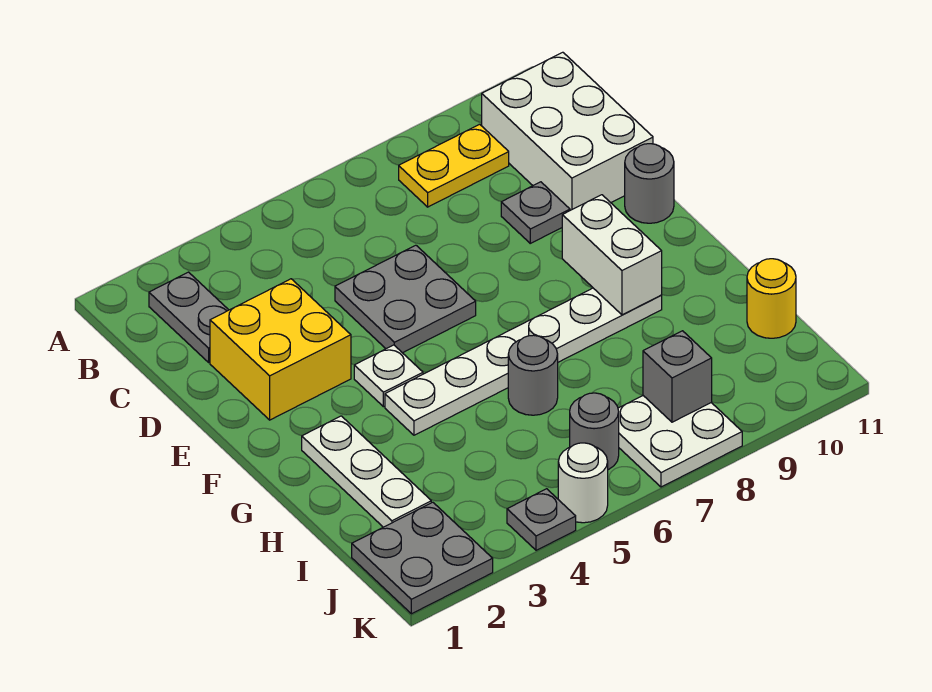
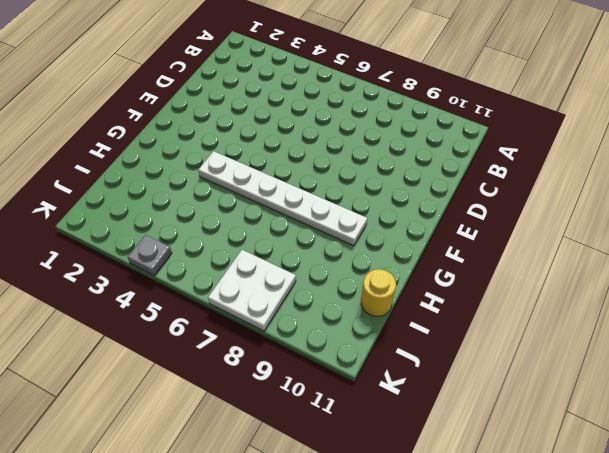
none -> grey 1x2 plate [149,272,228,362]
none -> yellow 1x2 plate [399,124,509,207]
none -> white 2x3 brick [482,52,653,210]

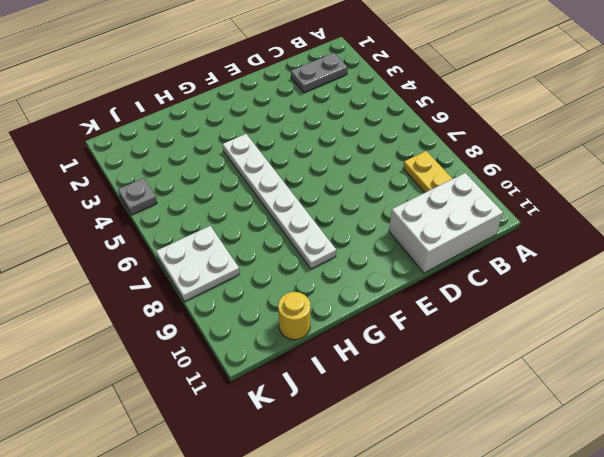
none -> yellow 2x2 brick [210,279,351,420]
none -> grey 2x2 plate [335,245,476,353]
none -> grey 1x1 plate [501,182,570,243]

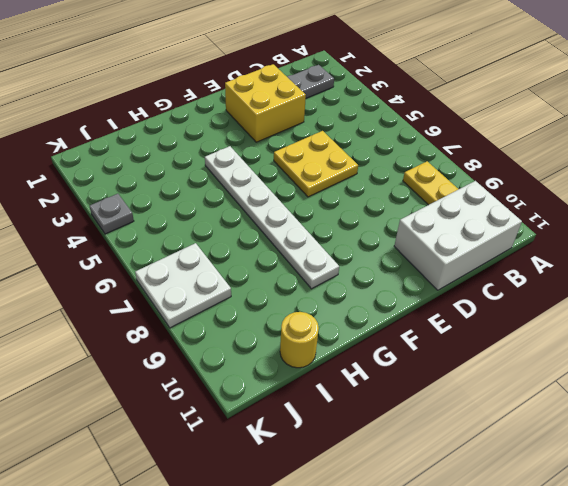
yellow 2x2 plate [274,131,358,197] -> grey 2x2 plate [335,245,476,353]
none -> grey 1x1 plate [501,182,570,243]
none -> grey 1x1 round brick [625,144,674,223]
none -> white 1x1 plate [354,345,423,407]

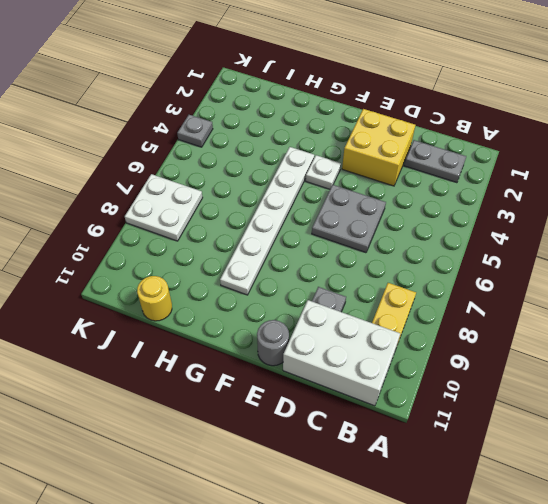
none -> white 1x3 plate [302,416,431,527]
none -> grey 1x1 round brick [508,335,558,415]
none -> grey 2x2 plate [352,502,493,614]

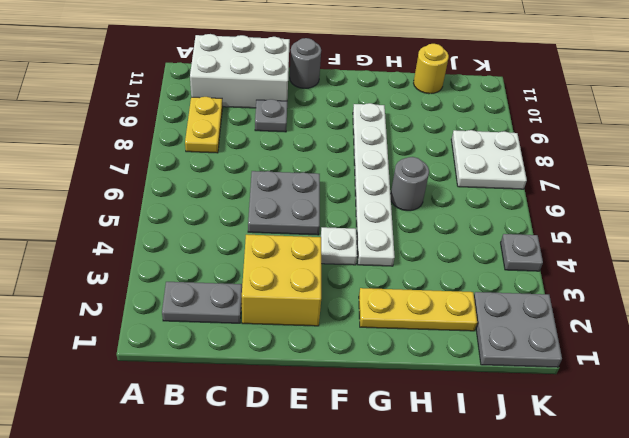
yellow 1x3 plate [359,288,477,331] -> white 1x3 plate [302,416,431,527]
none -> grey 1x1 round brick [570,393,619,470]
none -> white 1x1 round brick [558,443,608,523]
none -> white 1x2 brick [562,195,662,315]

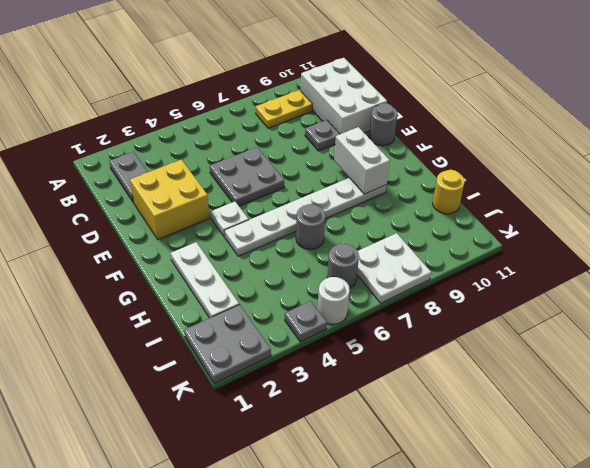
none -> grey 1x1 brick [643,331,712,422]

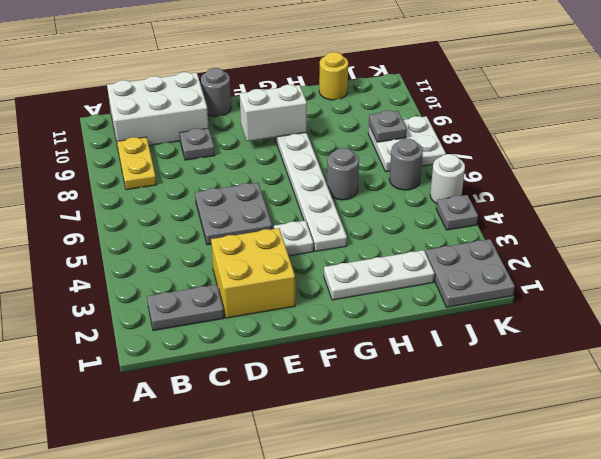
grey 1x1 plate [369,111,407,142] -> grey 1x1 brick [643,331,712,422]

